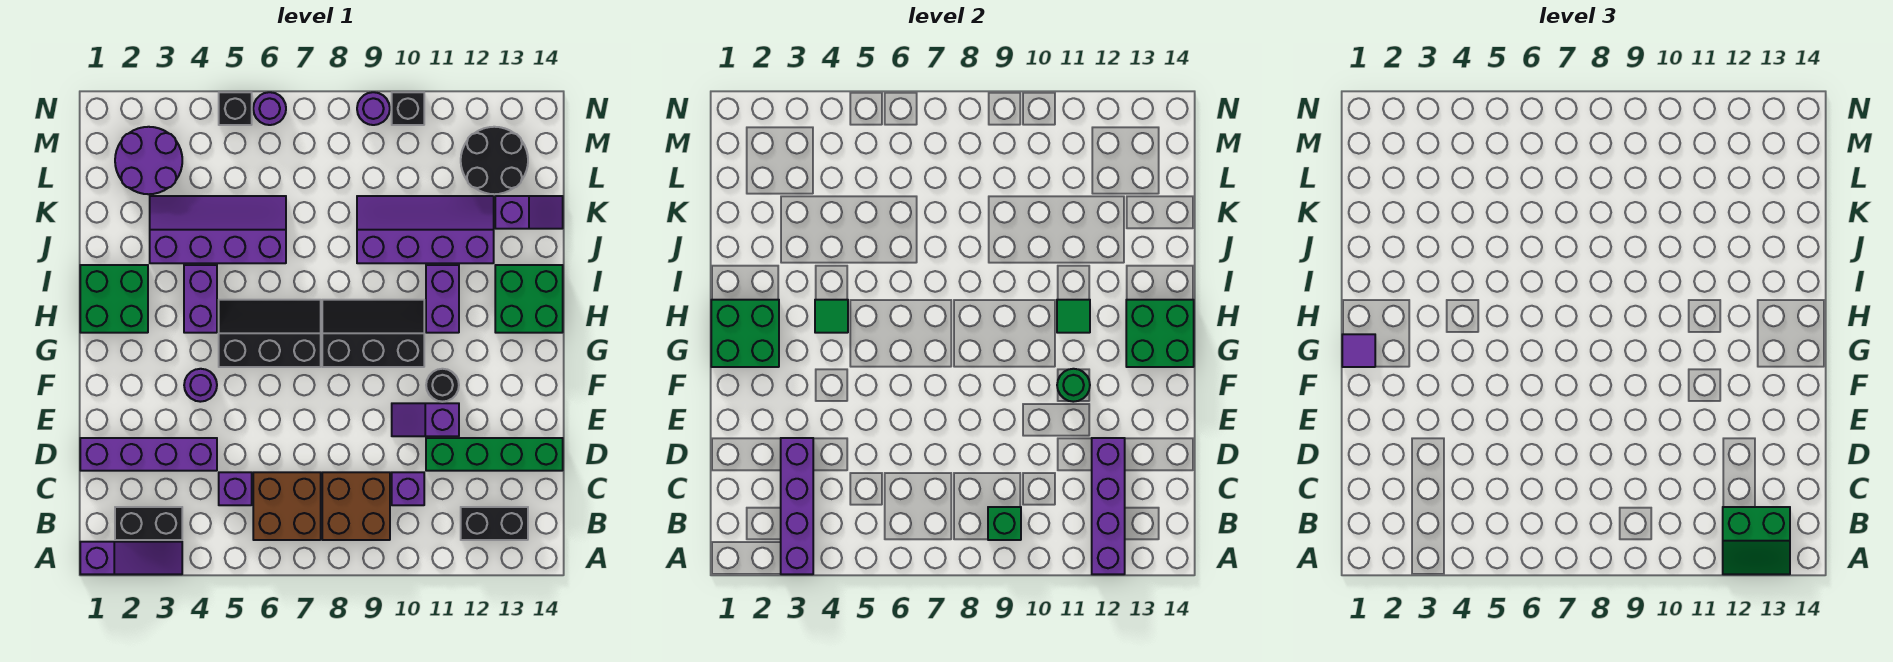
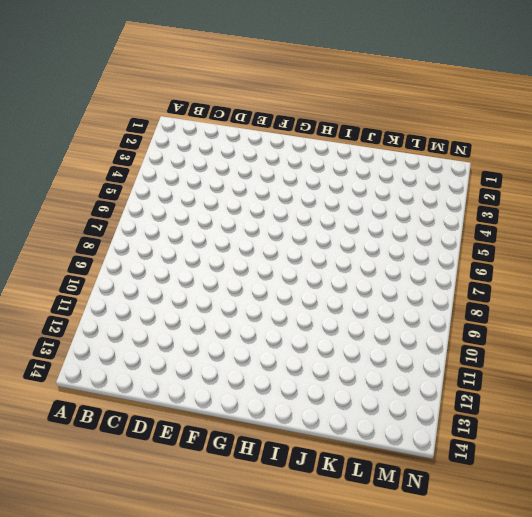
none -> purple 1x3 slope [80,542,182,574]
none -> black 1x2 brick [115,507,182,540]
none -> brown 2x2 brick [253,472,321,540]
none -> brown 2x2 brick [322,472,390,540]

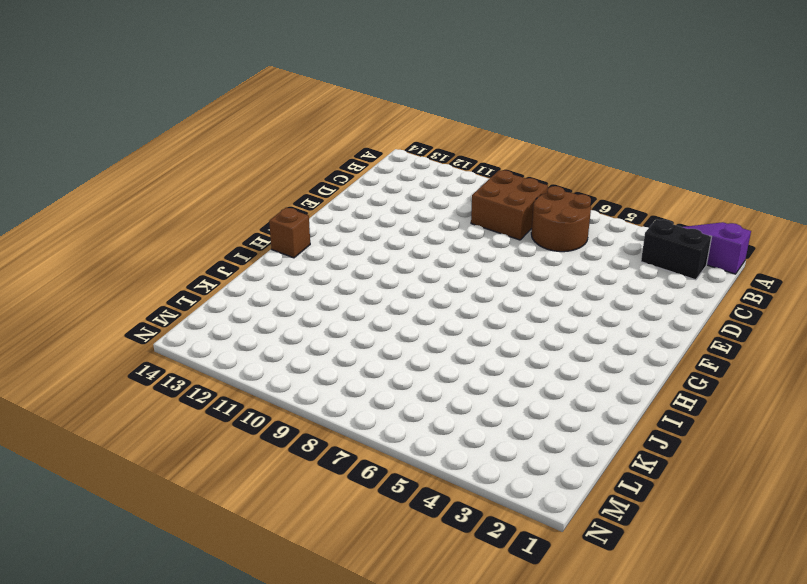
brown 2x2 round brick [531,186,591,252] -> brown 2x2 brick [253,472,321,540]
brown 1x1 brick [269,208,310,258] -> green 2x2 brick [495,265,563,333]
none -> black 1x2 brick [461,507,528,540]
none -> purple 1x1 brick [219,472,252,505]
none -> purple 1x1 brick [392,472,424,505]
none -> purple 1x4 brick [80,438,217,471]

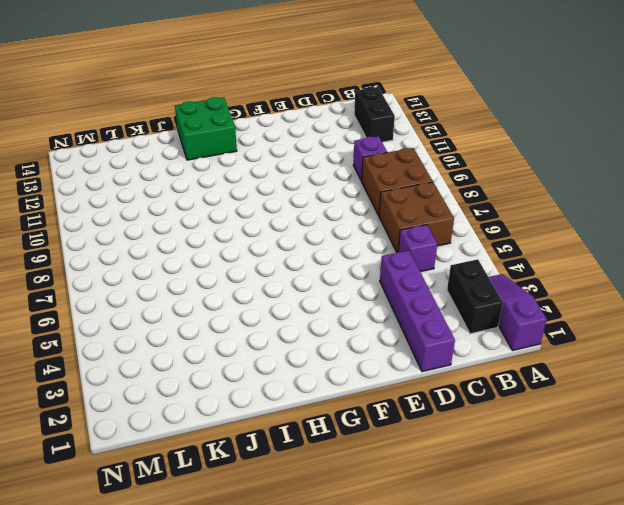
none -> green 1x4 brick [426,438,563,471]
none -> purple 1x2 slope [392,403,459,436]
none -> purple 1x1 round brick [184,369,217,402]
none -> black 1x1 round brick [426,369,459,402]

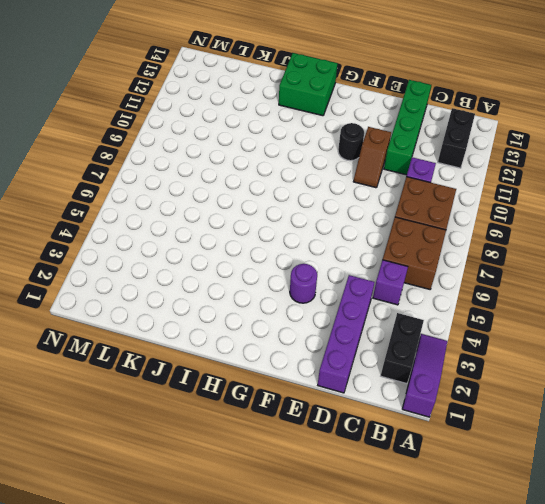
brown 1x2 slope [353,127,391,188] -> purple 1x2 slope [392,403,459,436]
none -> black 2x3 slope [219,300,321,367]
none -> black 2x3 slope [322,300,424,367]
none -> green 2x2 brick [80,265,148,333]
none -> purple 1x2 brick [184,265,217,333]

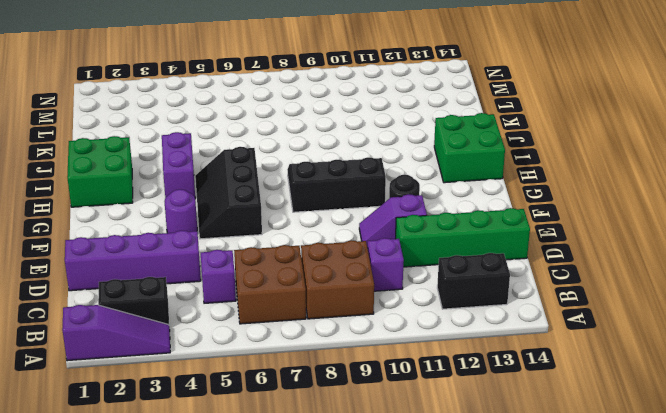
black 2x3 slope [195,147,262,239] -> black 2x3 slope turned to [219,300,321,367]
none -> purple 1x2 brick [426,265,459,333]
none -> purple 2x4 slope [150,196,286,263]
none -> purple 2x4 slope [357,196,494,263]
none -> purple 1x2 slope [495,196,563,229]

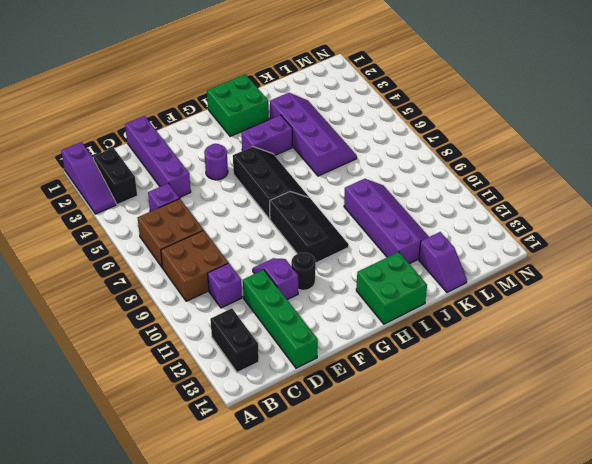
none -> purple 1x2 brick [426,265,459,333]
none -> purple 2x2 round brick [115,127,182,194]
none -> black 2x2 round brick [461,127,528,194]
none -> black 1x1 brick [219,92,252,125]

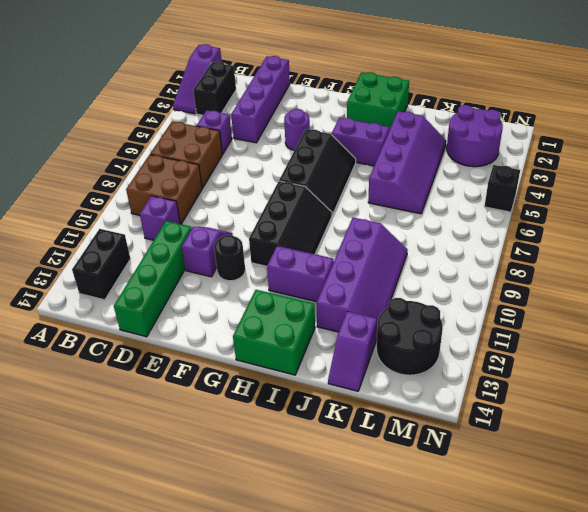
none -> purple 1x1 round brick [253,92,286,125]
none -> purple 1x1 round brick [357,92,390,125]
none -> black 1x1 brick [392,92,424,125]
none -> purple 1x4 brick [781,438,813,574]

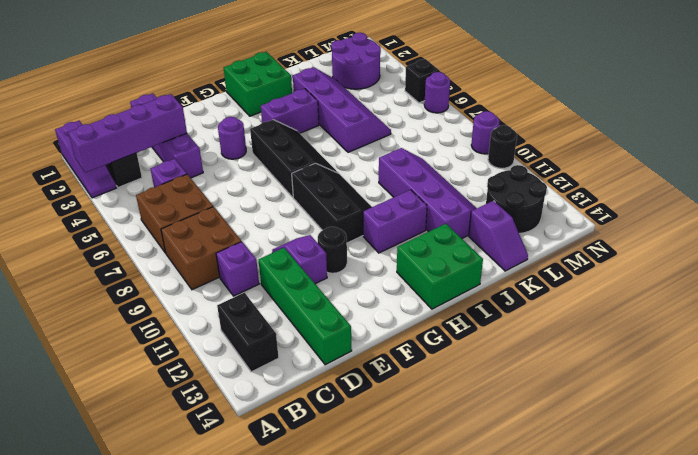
black 1x1 round brick [488,125,517,168] -> black 1x1 brick [392,92,424,125]
none -> purple 1x4 brick [1092,438,1125,574]
none -> green 1x1 brick [988,507,1021,540]
none -> green 1x1 round brick [1057,369,1090,402]
none -> green 2x2 brick [711,300,779,367]

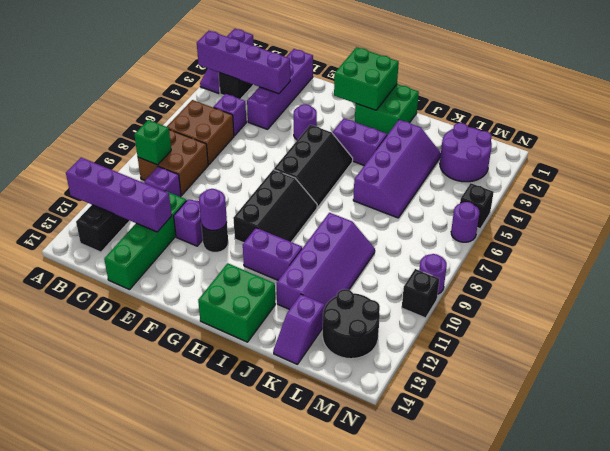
purple 1x1 round brick [199,189,227,231] -> green 1x1 round brick [1057,369,1090,402]
none -> green 2x2 brick [1126,300,1194,367]
none -> green 1x1 tile [815,300,848,333]
none -> green 1x1 tile [1057,300,1090,333]
none -> green 2x2 slope [1723,507,1790,574]

